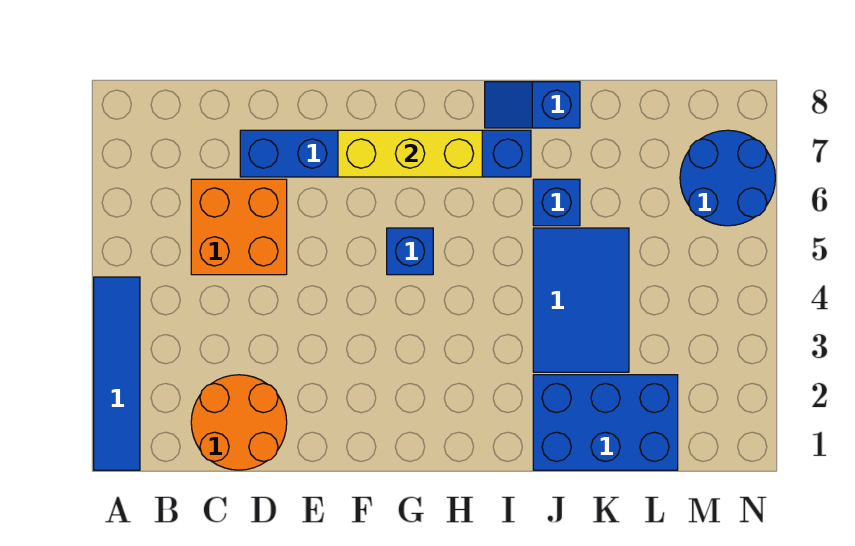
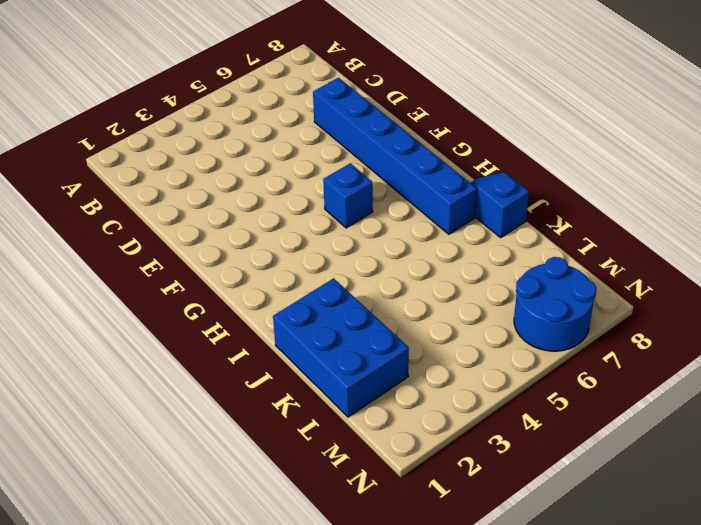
none -> blue 1x4 tile [94,277,140,470]
none -> orange 2x2 round brick [191,375,287,470]

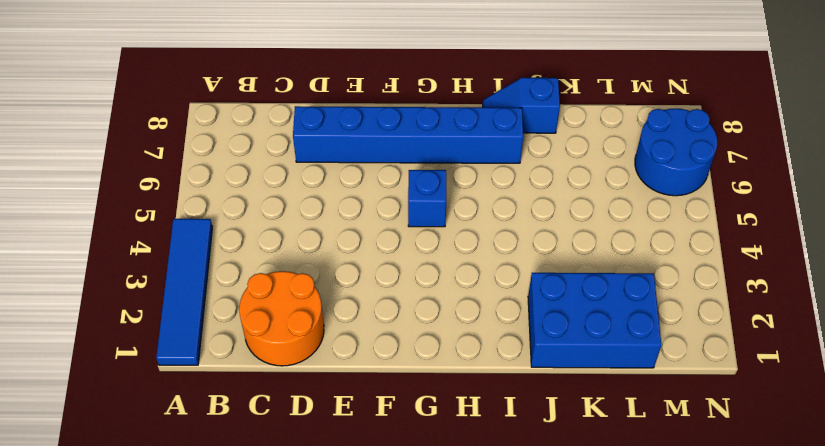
none -> orange 2x2 brick [191,179,287,275]
none -> blue 2x3 tile [533,228,629,372]

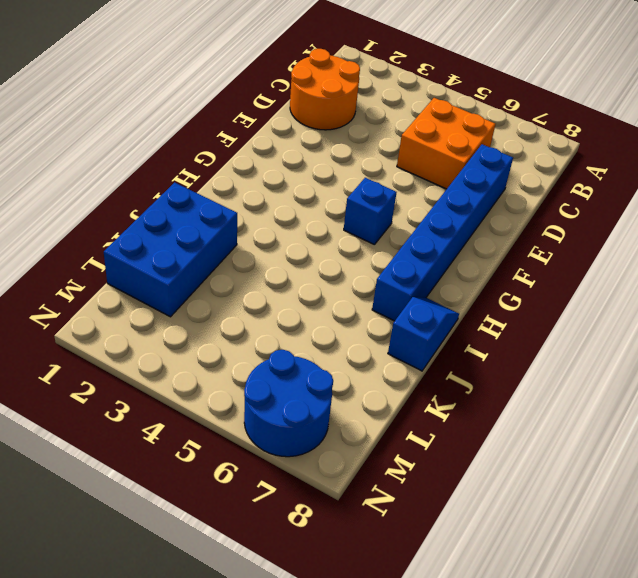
none -> blue 1x4 tile [94,277,140,470]
none -> blue 2x3 tile [533,228,629,372]

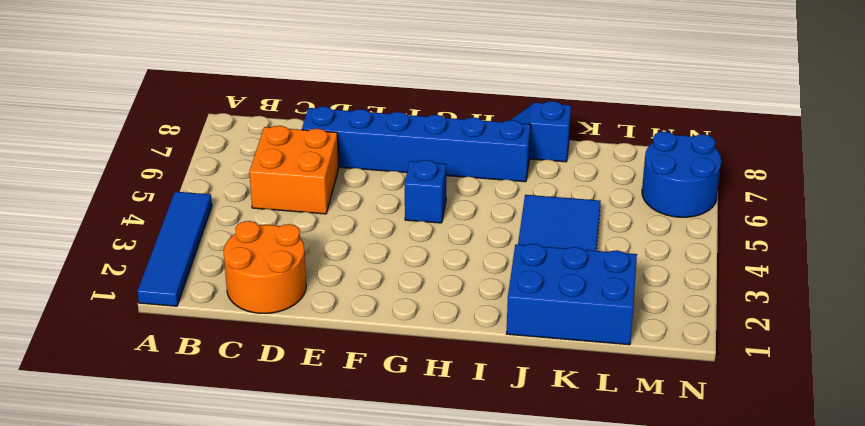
none -> blue 1x1 brick [533,179,580,226]
none -> yellow 1x3 brick [338,130,482,177]

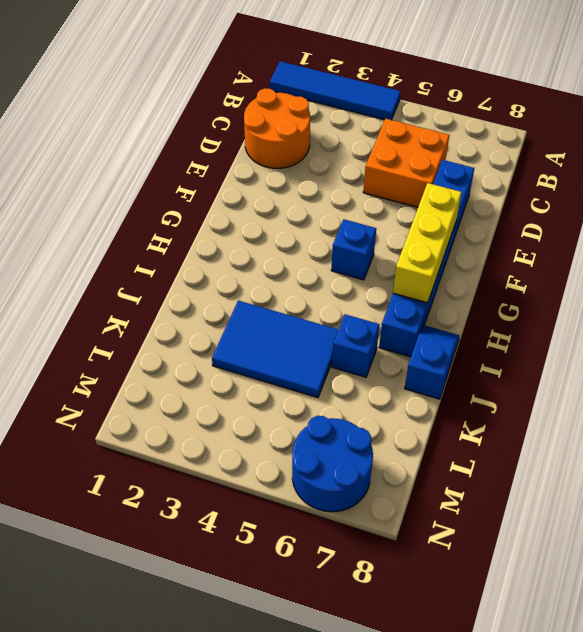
none -> blue 2x3 brick [533,375,678,470]

